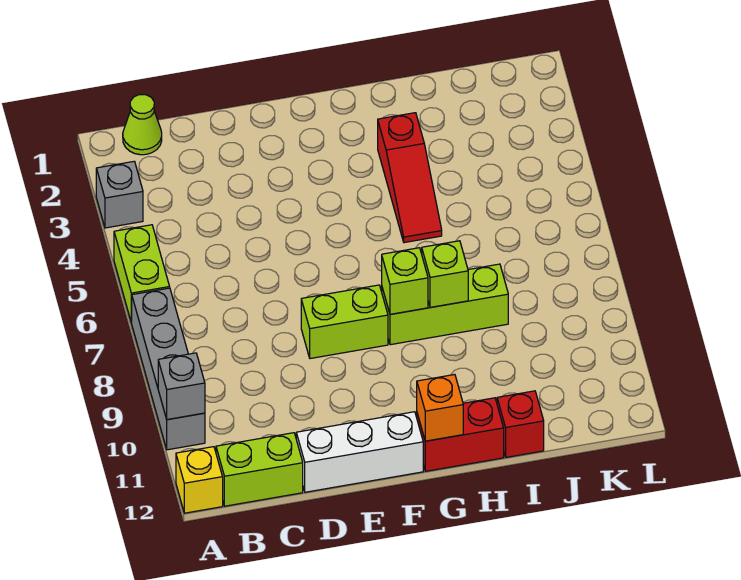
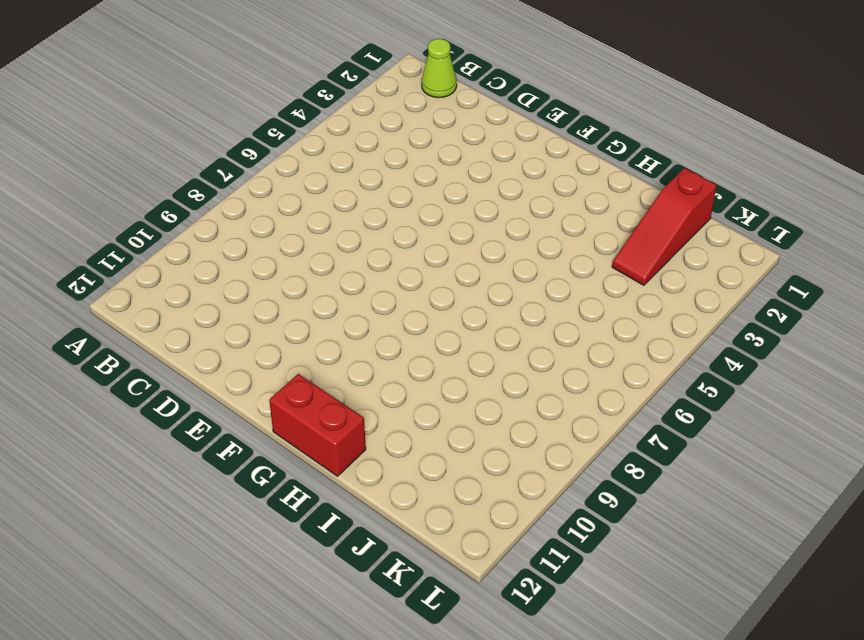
red 1x3 slope [612,168,717,285] -> red 1x3 slope moved to [378,113,442,243]
none -> grey 1x1 brick [96,161,143,228]
none -> lime 1x2 brick [114,225,170,323]
none -> grey 1x4 brick [132,288,205,450]

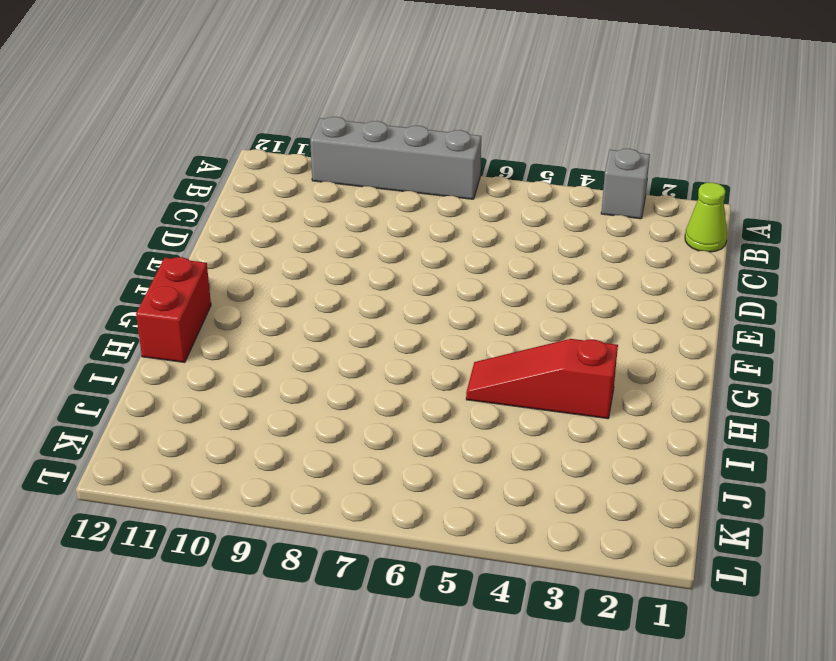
none -> lime 1x2 brick [114,225,170,323]
none -> yellow 1x1 brick [176,447,223,513]
none -> lime 1x2 brick [216,433,303,506]

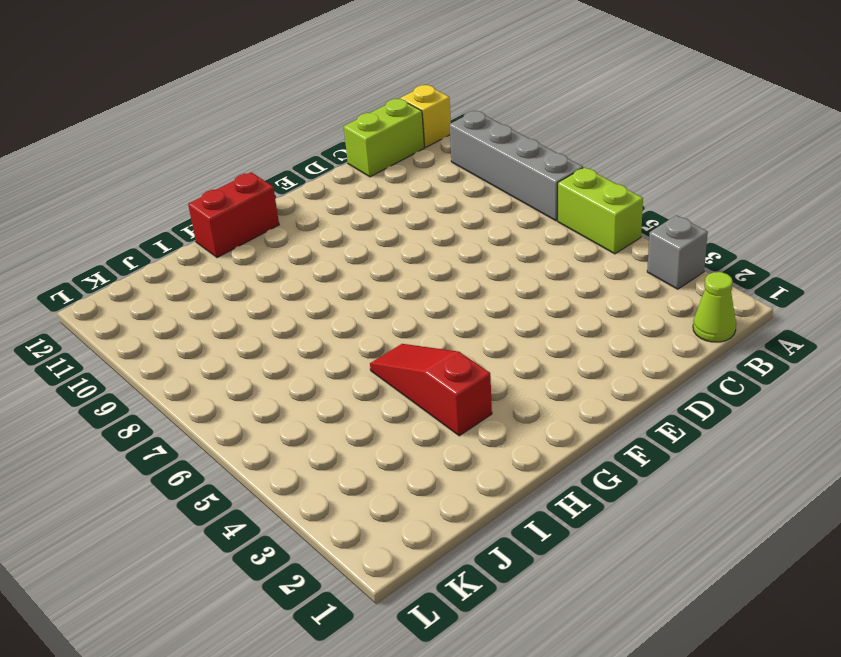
none -> white 1x3 brick [296,412,423,492]
none -> lime 1x2 brick [301,285,388,359]
none -> lime 1x3 brick [382,264,508,345]

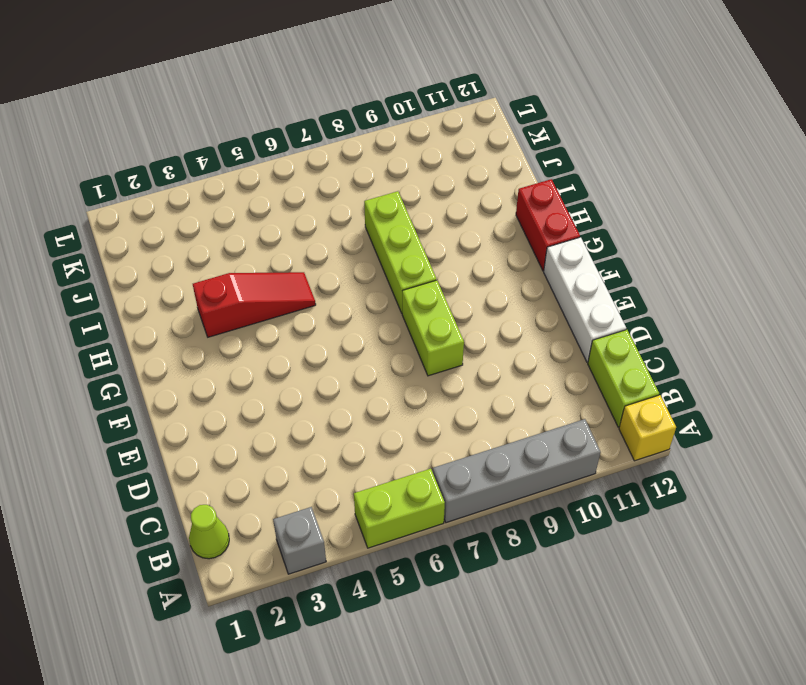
none -> red 1x1 brick [497,391,544,457]
none -> grey 1x1 brick [158,353,205,420]
none -> lime 1x1 brick [382,248,428,314]

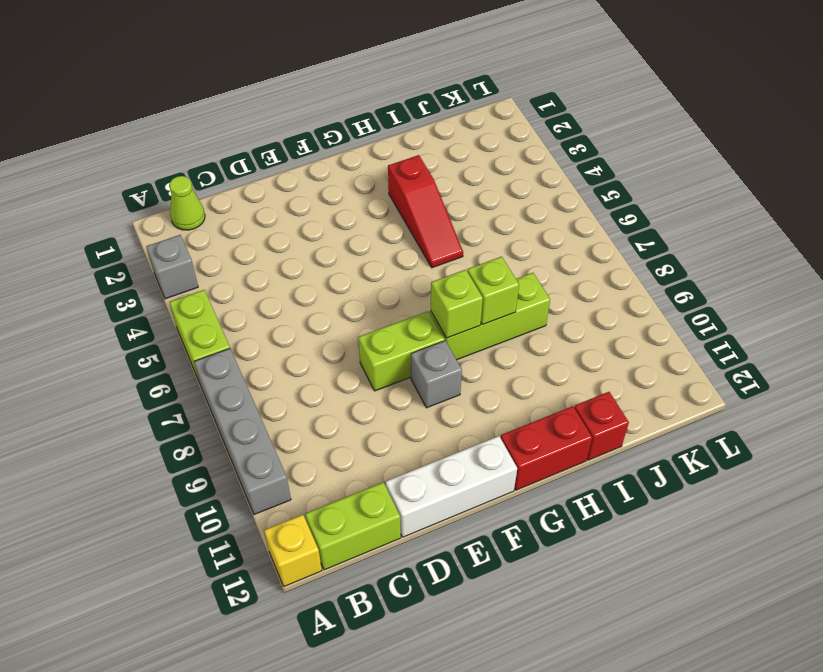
grey 1x1 brick [411,341,462,408] -> grey 1x1 brick moved to [158,353,205,420]
none -> orange 1x1 brick [417,375,463,441]

